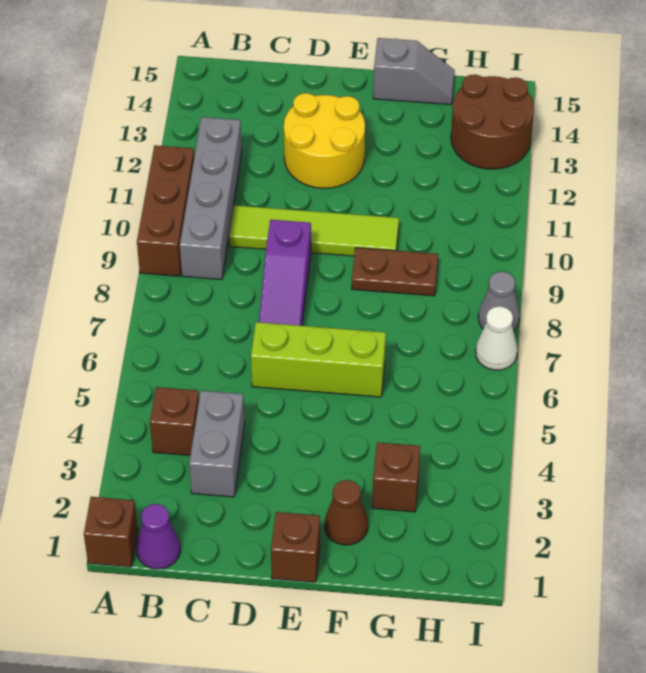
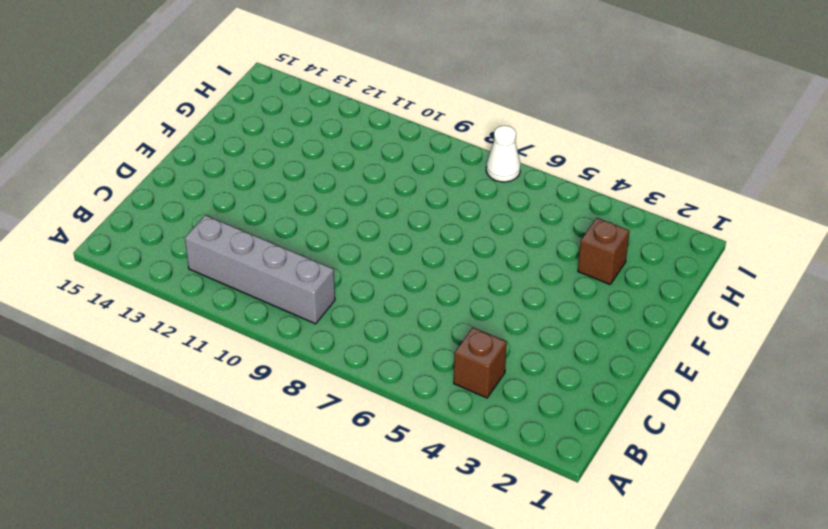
none -> brown 1x1 brick [84,497,138,567]
none -> brown 1x3 brick [137,145,194,276]
none -> purple 1x1 cone [136,504,180,569]

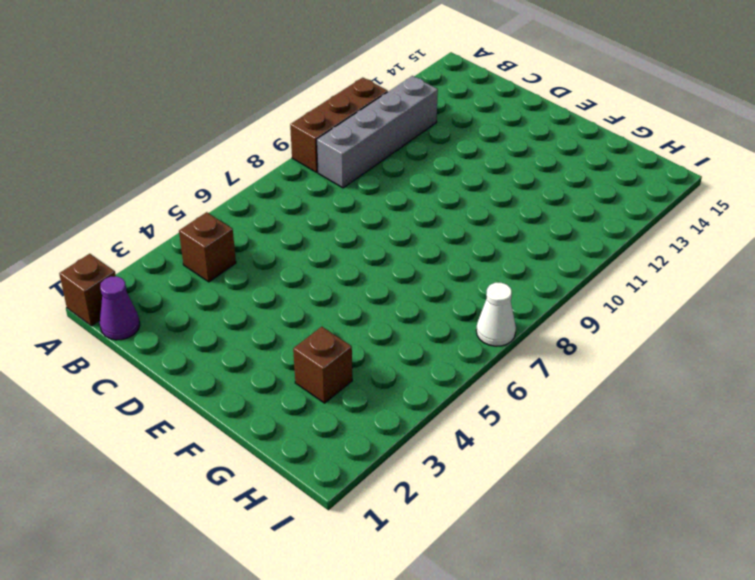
none -> grey 1x2 brick [189,391,245,497]
none -> lime 1x4 tile [229,205,399,256]
none -> lime 1x3 brick [251,322,386,397]

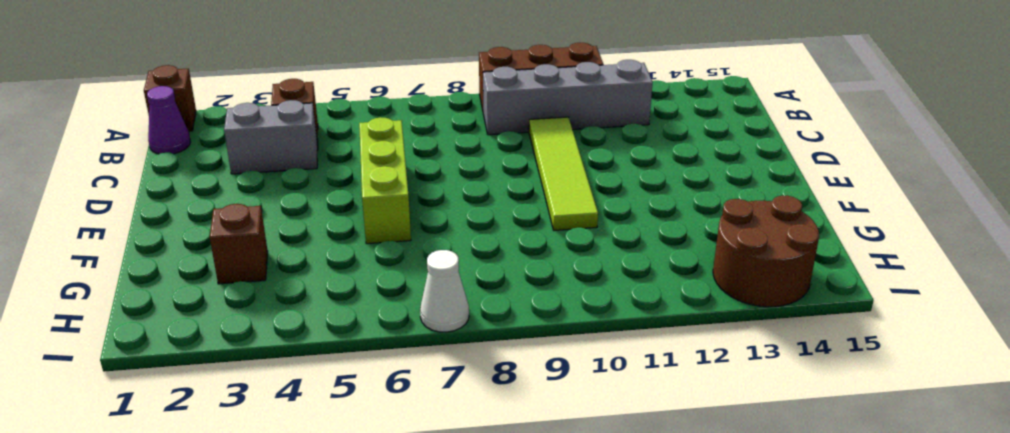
none -> purple 1x3 slope [259,220,311,326]
none -> yellow 2x2 round brick [284,93,365,188]
none -> brown 1x1 brick [271,512,320,582]

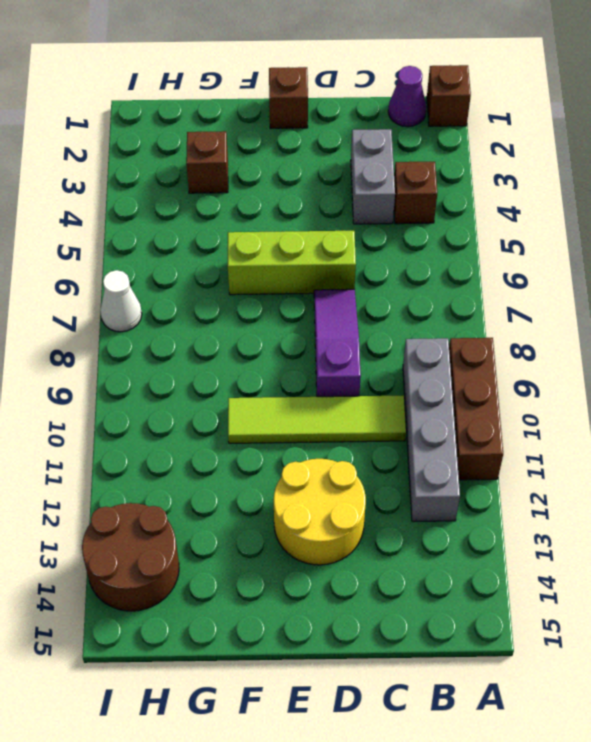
none -> brown 1x1 cone [325,480,368,545]
none -> brown 1x2 plate [352,248,438,296]
none -> grey 1x2 slope [373,38,455,105]

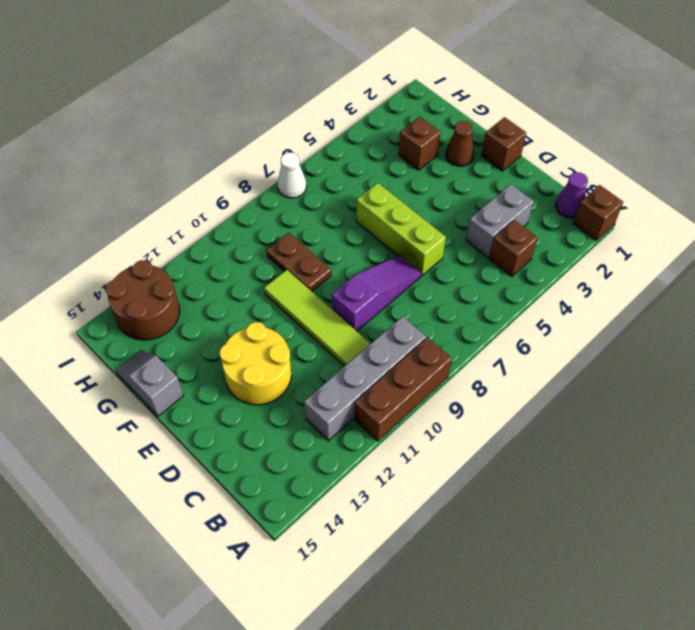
none -> grey 1x1 cone [478,272,520,331]

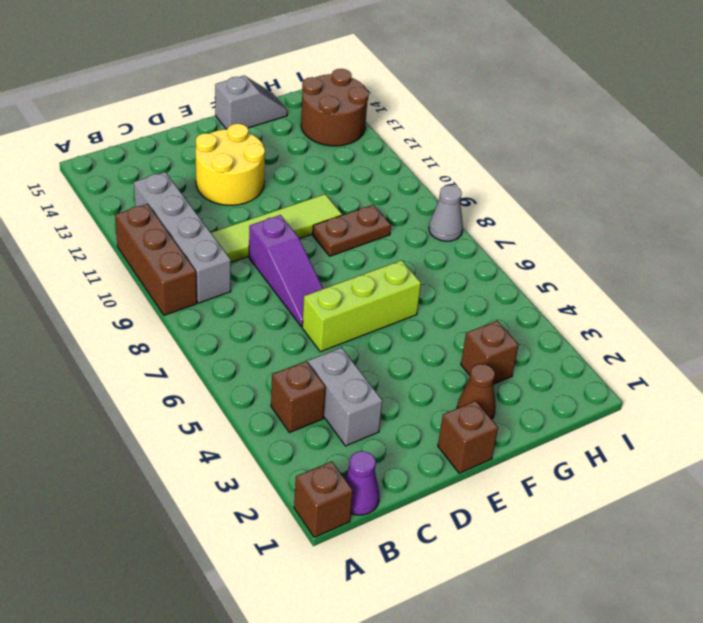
none -> white 1x1 cone [476,306,518,370]

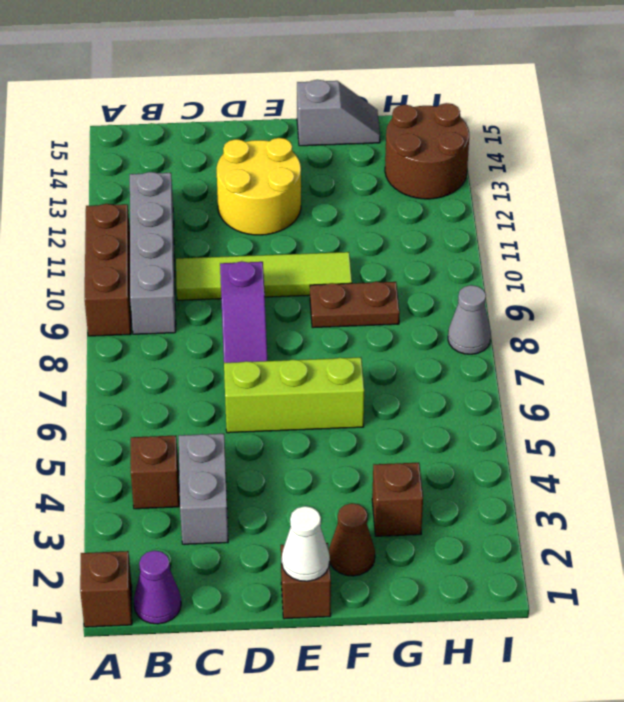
white 1x1 cone [282,506,330,581] -> white 1x1 cone moved to [476,306,518,370]

